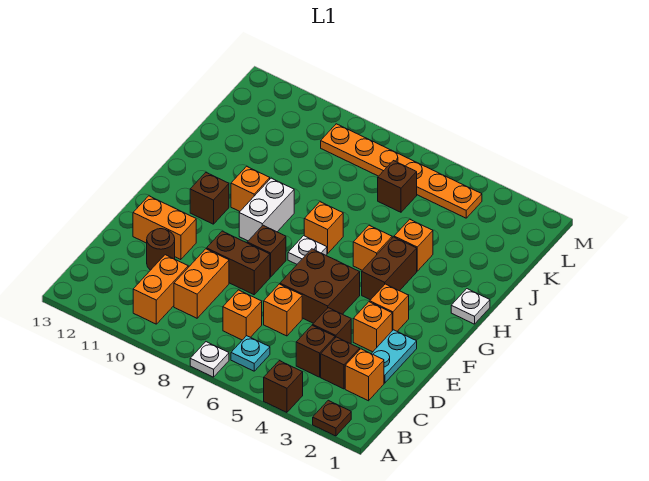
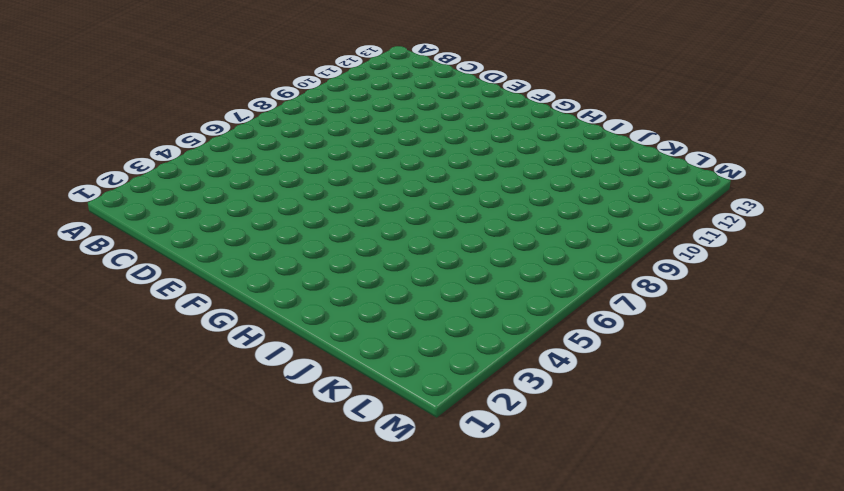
none -> brown 1x1 plate [313,400,351,436]
none -> brown 1x1 brick [264,361,303,412]
none -> white 1x1 plate [190,342,229,377]
none -> cyan 1x1 plate [231,336,270,371]

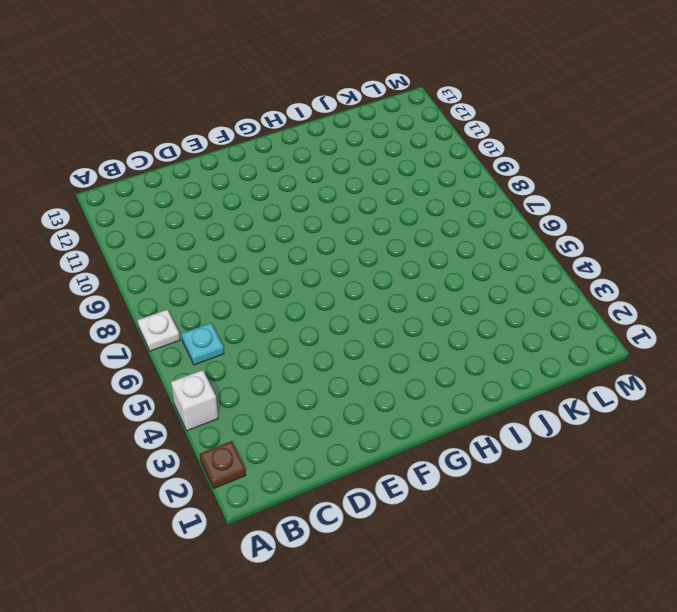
white 1x1 brick [171,370,218,431] -> brown 1x1 brick [264,361,303,412]
none -> orange 1x2 brick [133,255,188,324]
none -> orange 1x1 brick [345,349,384,401]
none -> brown 1x1 brick [321,337,360,389]
none -> brown 1x1 brick [296,325,335,377]

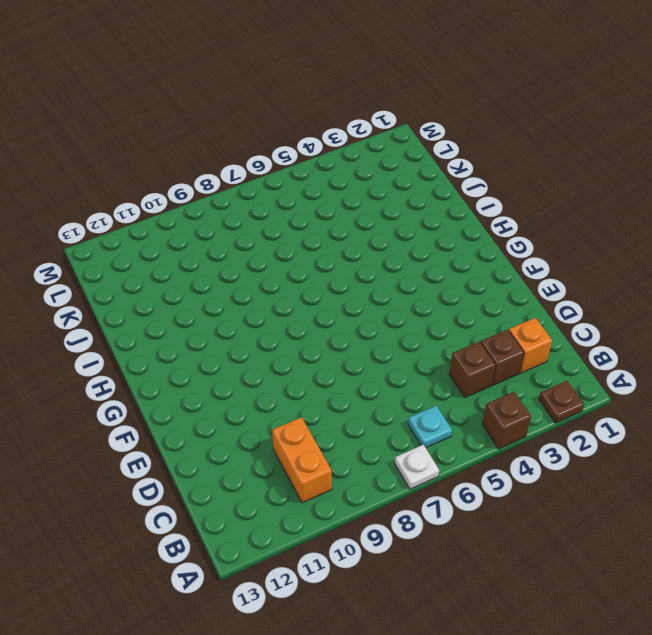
none -> orange 1x1 brick [223,290,262,340]
none -> orange 1x2 brick [174,249,229,318]
none -> cyan 1x2 plate [371,330,417,383]
none -> brown 1x1 brick [313,308,351,344]

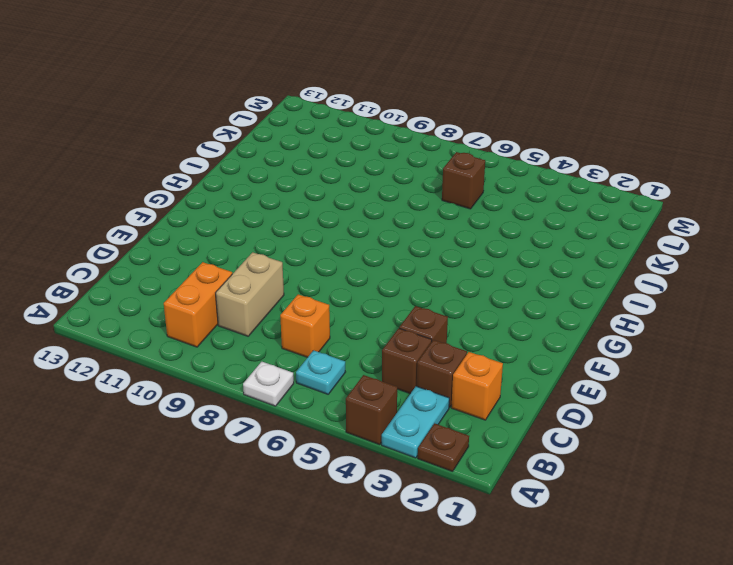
cyan 1x2 plate [382,386,449,458] -> cyan 1x2 plate moved to [371,330,417,383]
tan 1x2 brick [216,252,284,336] -> orange 1x2 brick [174,249,229,318]
none -> orange 1x1 brick [264,284,302,336]
none -> brown 1x1 round brick [147,229,175,270]
none -> orange 1x1 brick [353,302,392,352]
none -> brown 2x2 brick [280,249,360,323]

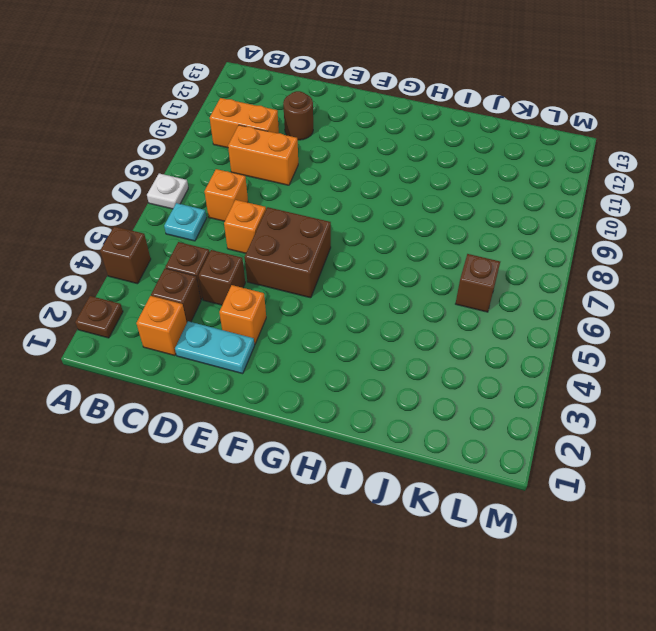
none -> brown 1x2 brick [207,231,270,295]
none -> orange 1x2 brick [133,196,196,260]
none -> orange 1x1 brick [370,284,409,331]
none -> brown 1x1 brick [247,225,286,277]

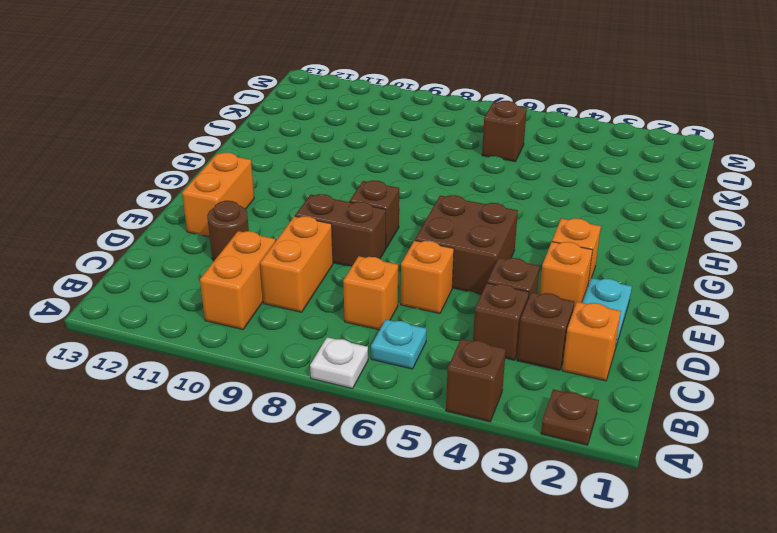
orange 1x2 brick [182,153,254,237] -> orange 1x2 brick turned to [133,196,196,260]
none -> brown 1x2 brick [362,237,417,300]
none -> white 1x1 plate [288,236,327,264]
none -> white 1x2 brick [239,178,294,241]
none -> brown 1x1 brick [190,173,229,224]

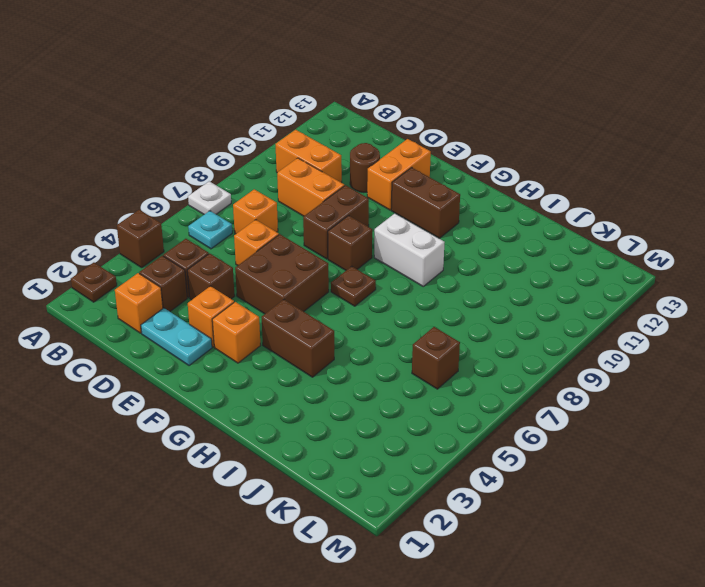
brown 1x2 brick [391,167,460,238] -> brown 1x1 brick [190,173,229,224]
brown 1x1 plate [331,266,376,306] -> white 1x1 plate [288,236,327,264]
none -> white 1x1 plate [451,289,490,324]
none -> orange 1x1 brick [353,225,392,270]
none -> orange 1x1 brick [304,202,343,254]
none -> orange 1x1 brick [231,166,270,211]

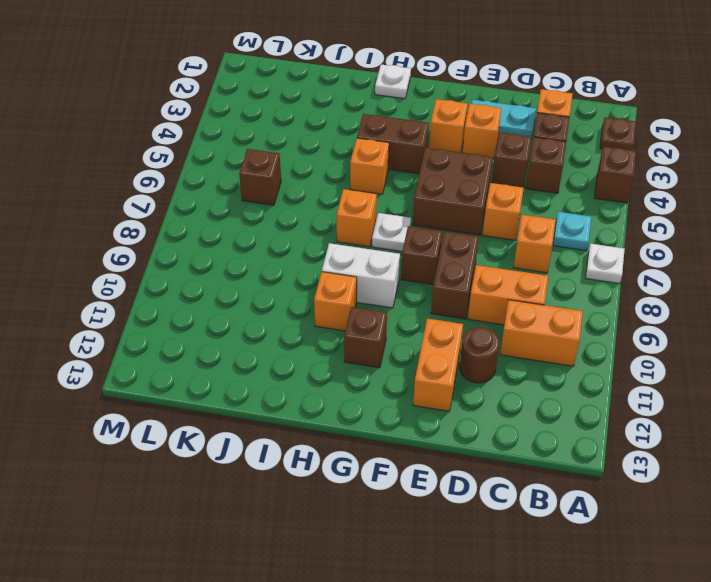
none -> orange 1x1 brick [394,219,433,271]
none -> orange 1x6 plate [321,124,482,218]

